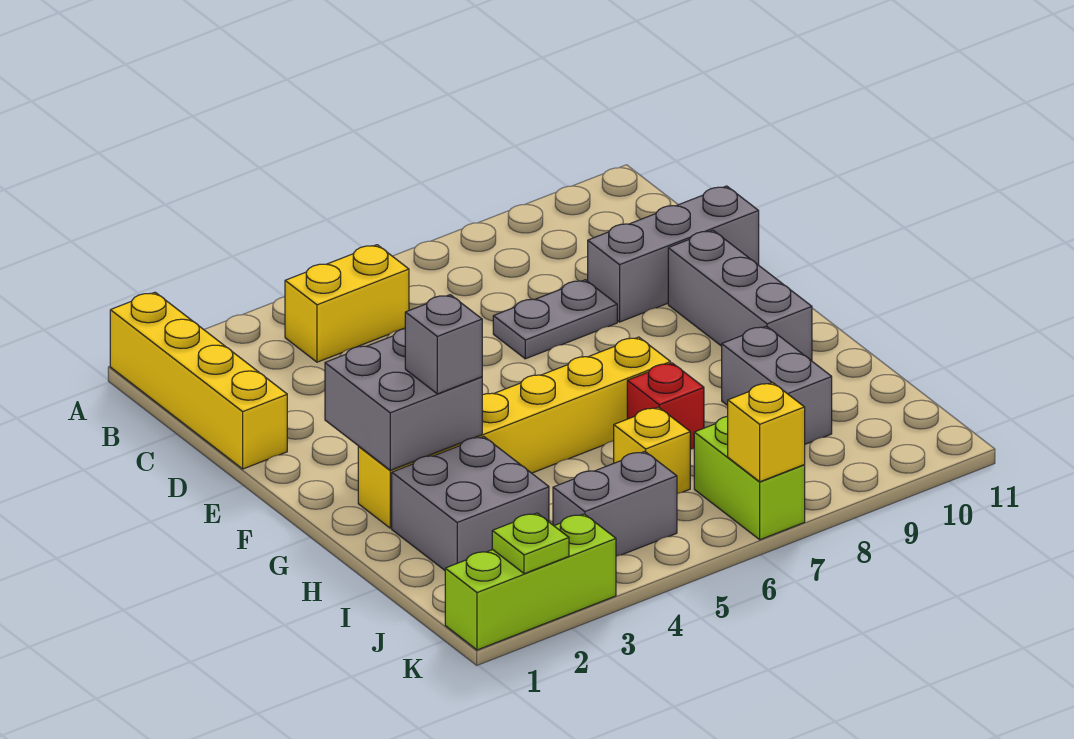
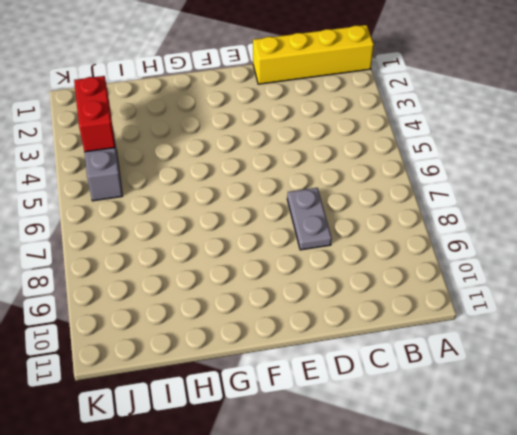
red 1x2 brick [74,76,115,152] -> none
none -> yellow 1x2 brick [285,245,409,362]
none -> grey 1x3 brick [588,186,759,322]
none -> grey 1x3 brick [668,230,812,361]

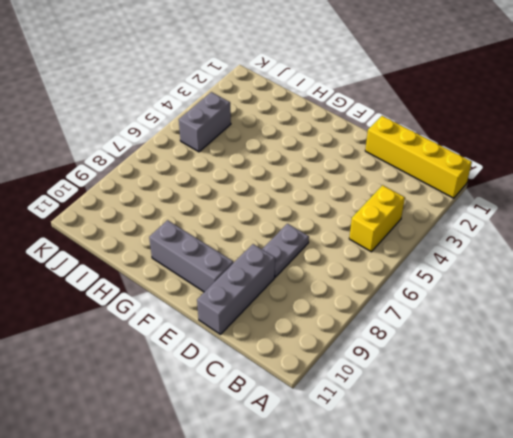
none -> yellow 1x6 brick [358,337,671,528]
none -> grey 2x2 brick [392,436,549,570]
none -> red 1x1 brick [627,363,704,449]

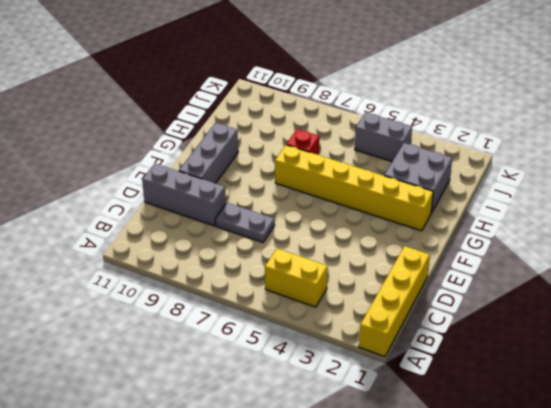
none -> grey 1x2 brick [722,326,832,444]
none -> yellow 1x1 brick [614,407,690,493]
none -> lime 1x2 brick [694,416,805,540]

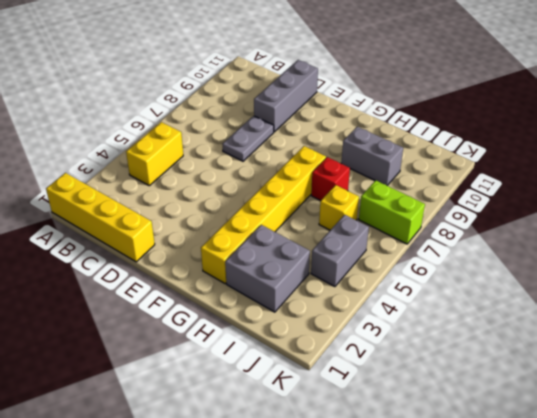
none -> grey 1x3 brick [668,230,812,361]
none -> lime 1x3 brick [445,514,616,650]
none -> grey 2x2 brick [325,329,482,470]

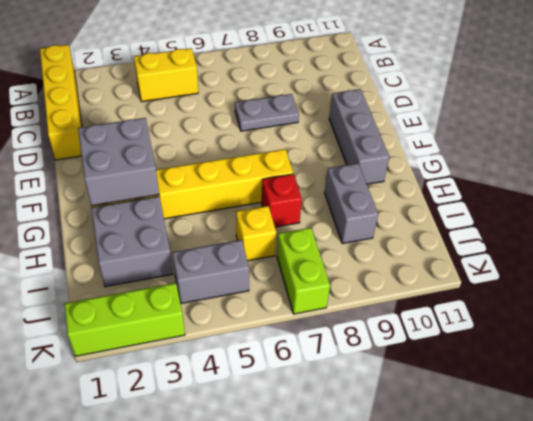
none -> grey 1x3 brick [588,186,759,322]
none -> lime 1x1 plate [492,513,569,574]
none -> yellow 1x1 brick [728,383,805,482]

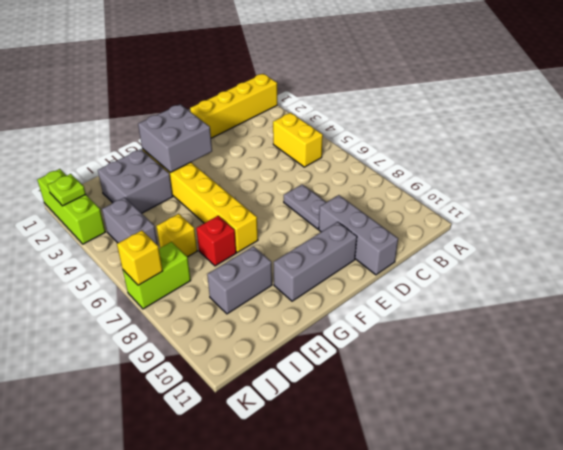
none -> grey 1x1 brick [405,295,482,394]

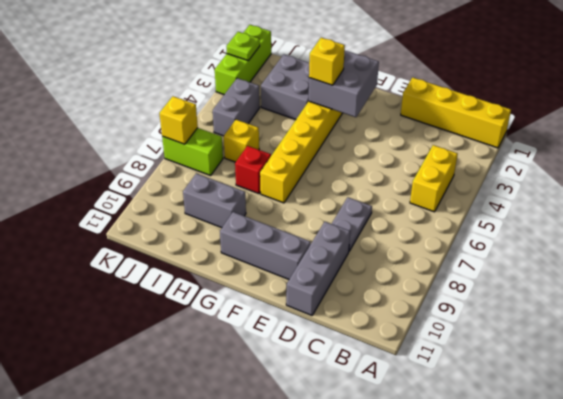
yellow 1x1 brick [309,38,345,85] -> grey 1x1 brick [405,295,482,394]

